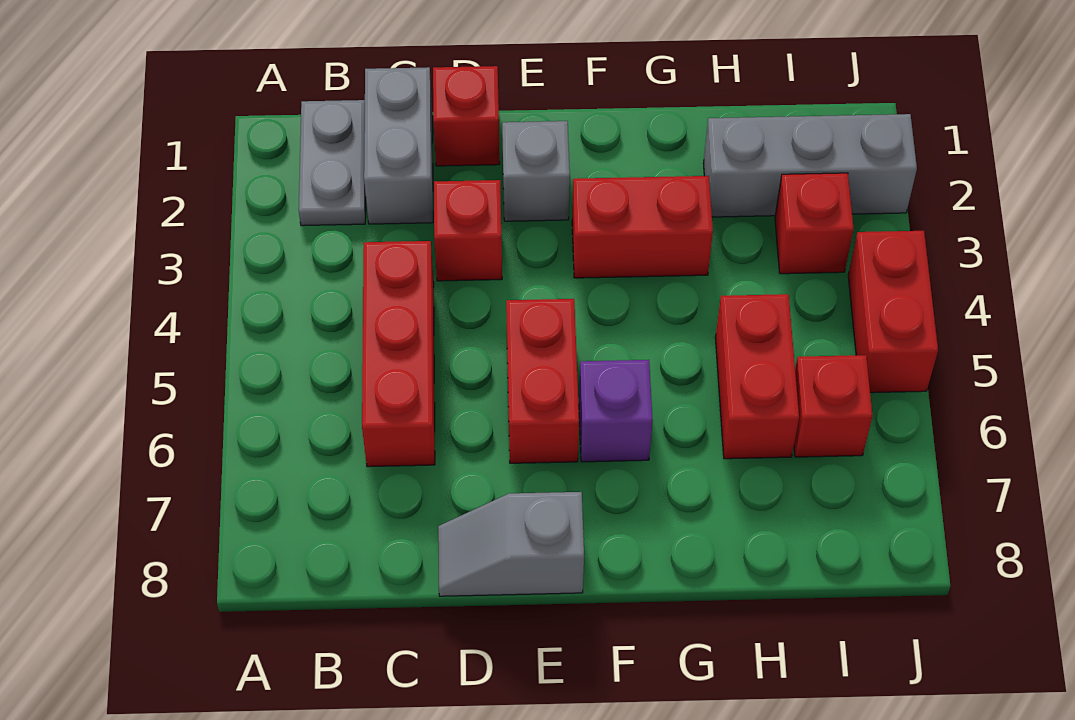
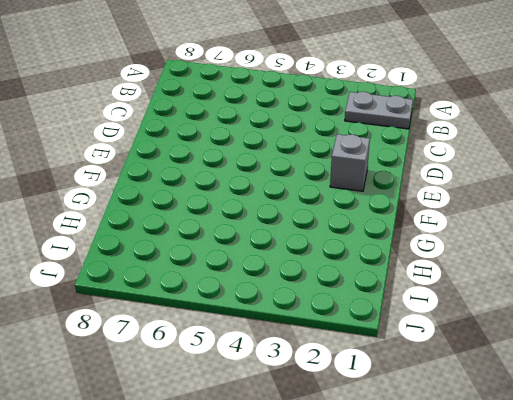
none -> grey 1x2 brick [364,67,433,224]
none -> red 1x3 brick [362,241,435,467]
none -> red 1x1 brick [433,66,500,166]

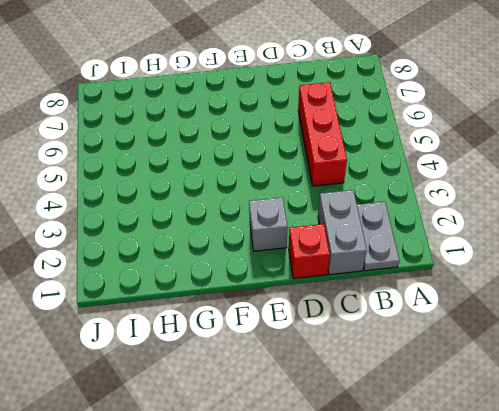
none -> red 1x1 brick [434,180,502,281]
none -> grey 1x2 slope [438,492,584,596]
none -> red 1x2 brick [506,299,579,463]

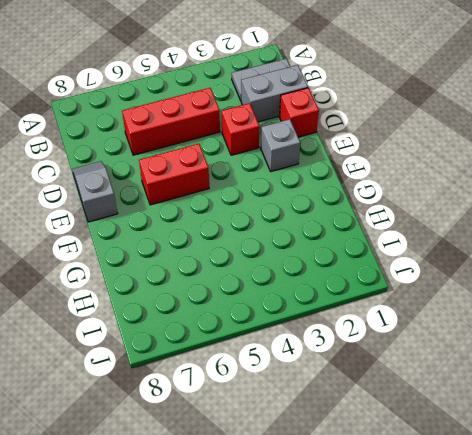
none -> red 1x2 brick [572,176,713,278]
none -> purple 1x1 brick [579,360,653,462]
none -> grey 1x3 brick [703,114,917,217]

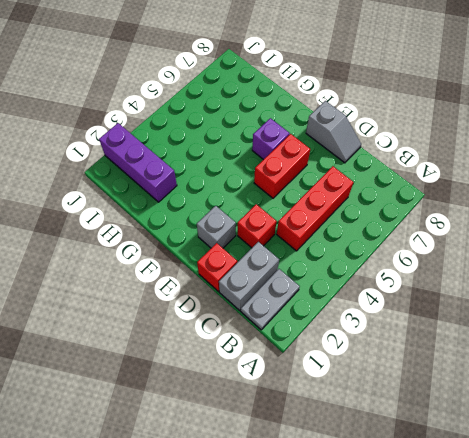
purple 1x3 brick [99,123,177,202] -> grey 1x3 brick [703,114,917,217]
none -> red 1x2 brick [572,176,713,278]
none -> red 1x2 brick [715,294,799,459]
none -> red 1x1 brick [775,173,854,274]

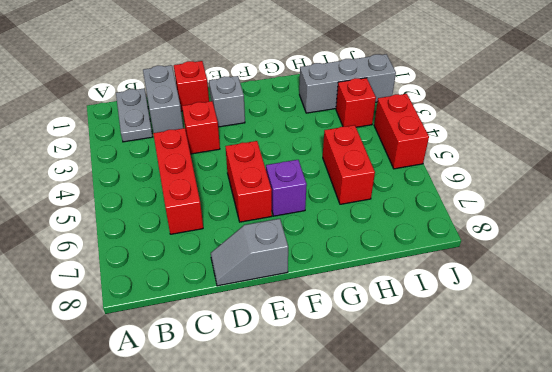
none -> red 1x2 brick [572,176,713,278]
none -> red 1x1 brick [794,355,872,457]

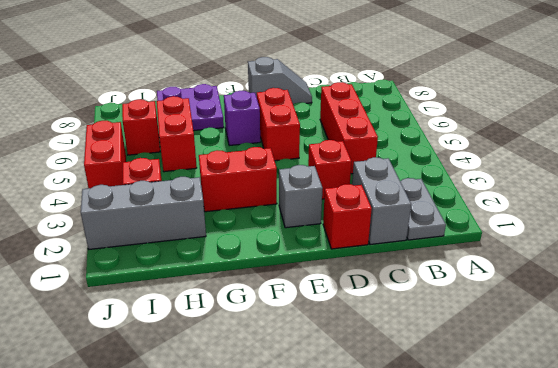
purple 2x2 plate [157,84,224,131] -> none

